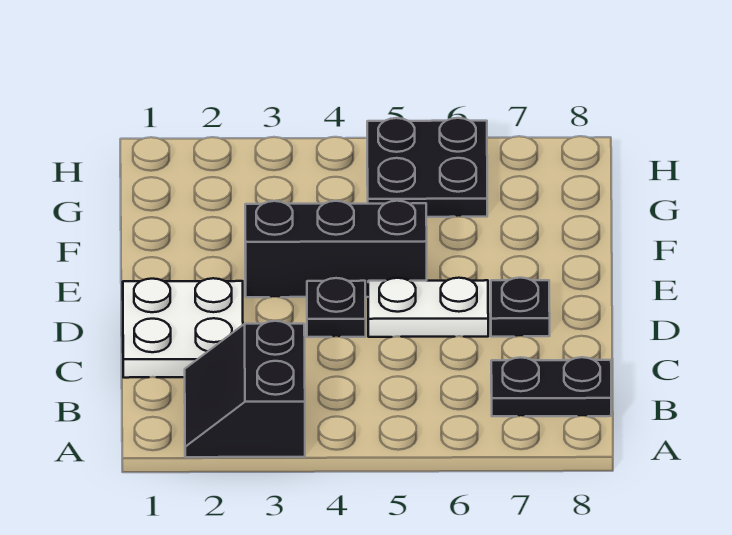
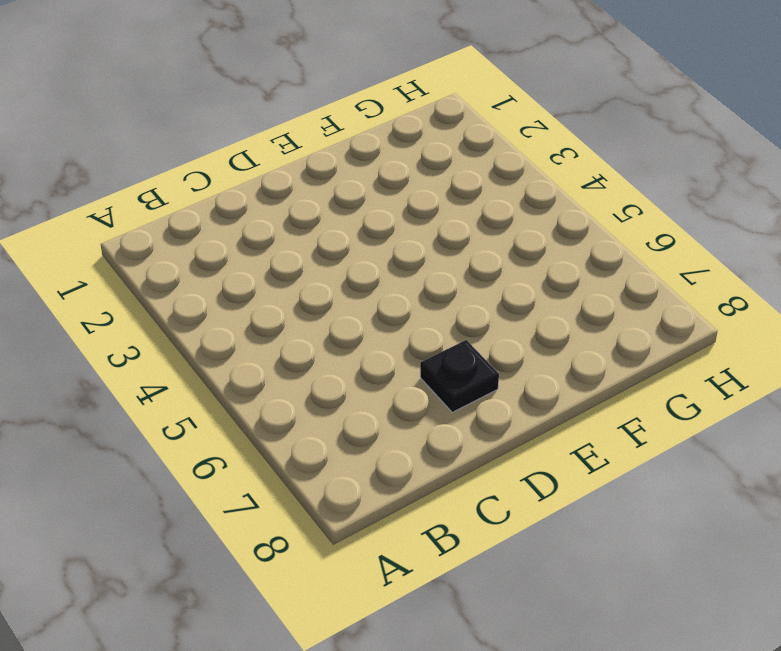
none -> black 2x2 slope [185,321,305,457]
none -> black 1x2 plate [491,357,611,416]

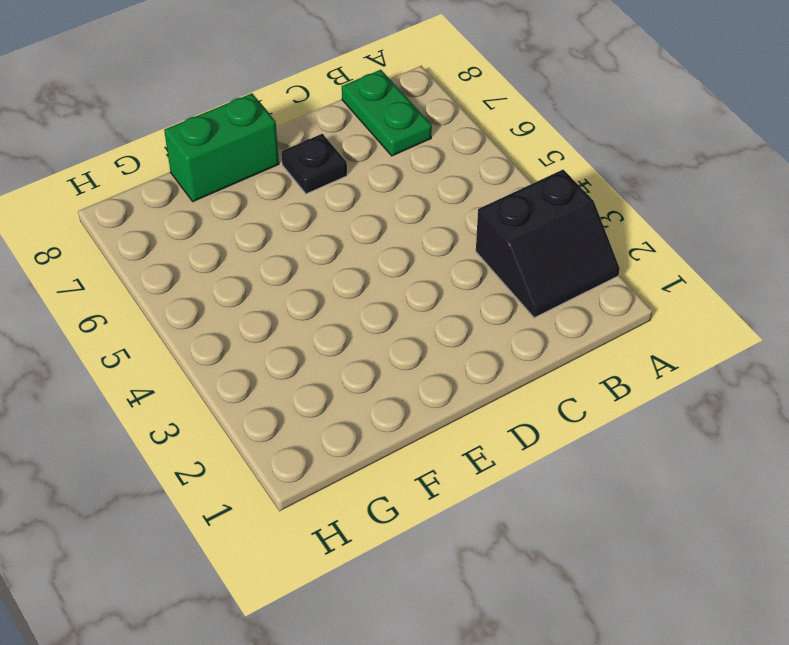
green 1x2 plate [342,70,432,156] -> black 1x2 plate [491,357,611,416]
green 1x2 brick [164,93,279,201] -> none
none -> white 2x2 plate [123,278,243,378]
none -> black 1x1 plate [307,278,366,337]

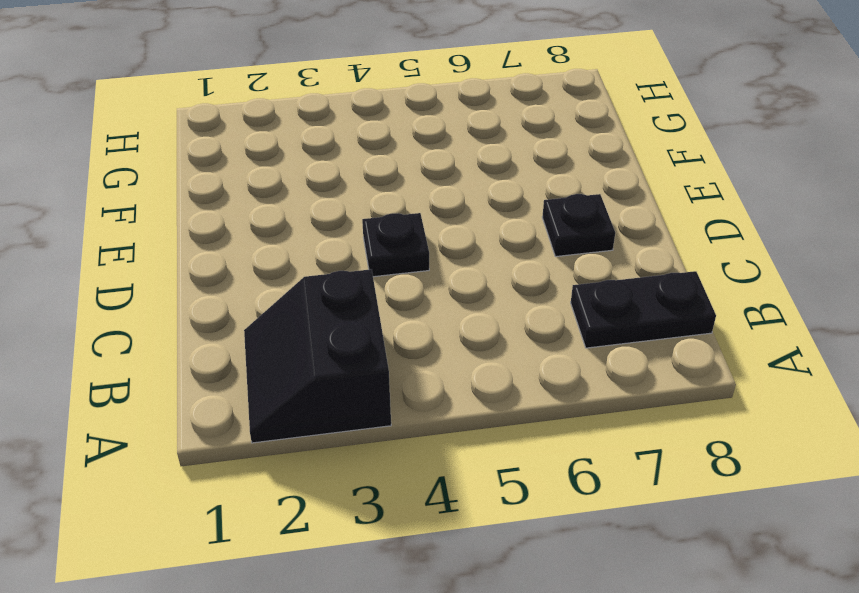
none -> white 2x2 plate [123,278,243,378]
none -> white 1x2 plate [368,278,488,337]

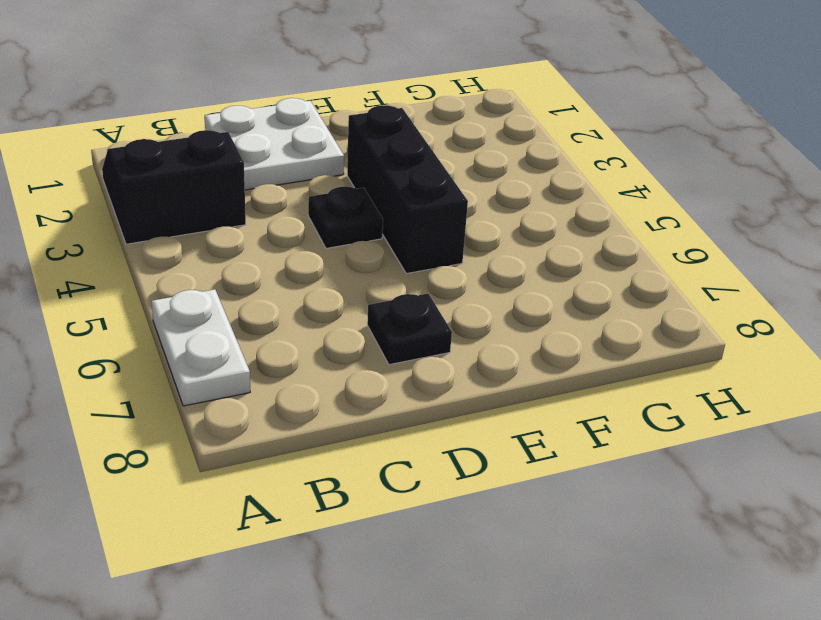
white 1x2 plate [152,289,250,406] -> white 1x2 plate moved to [368,278,488,337]
none -> black 1x2 plate [491,357,611,416]
none -> black 2x2 plate [367,118,487,217]

